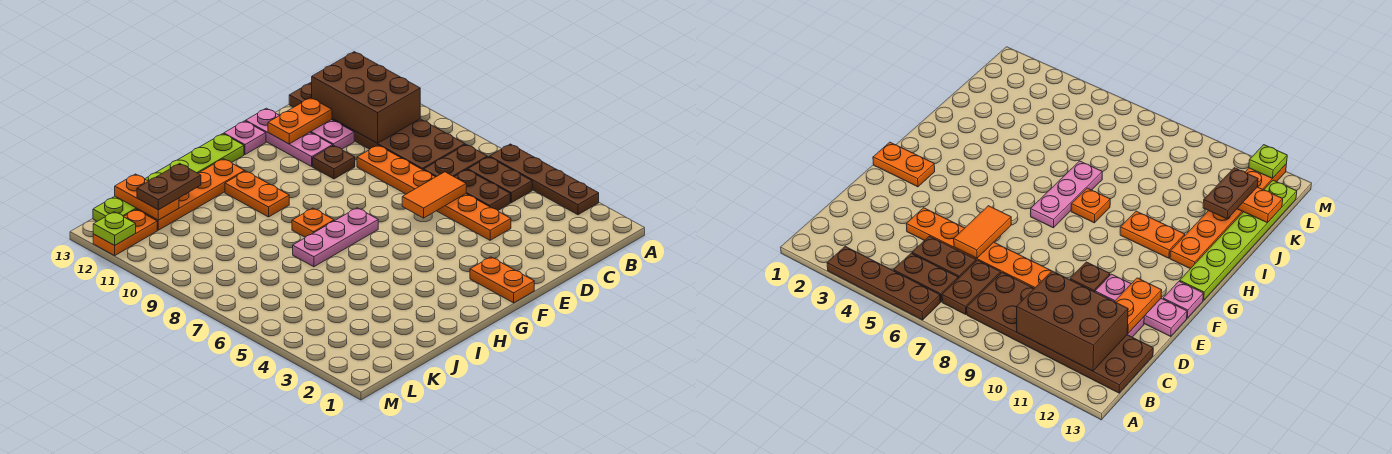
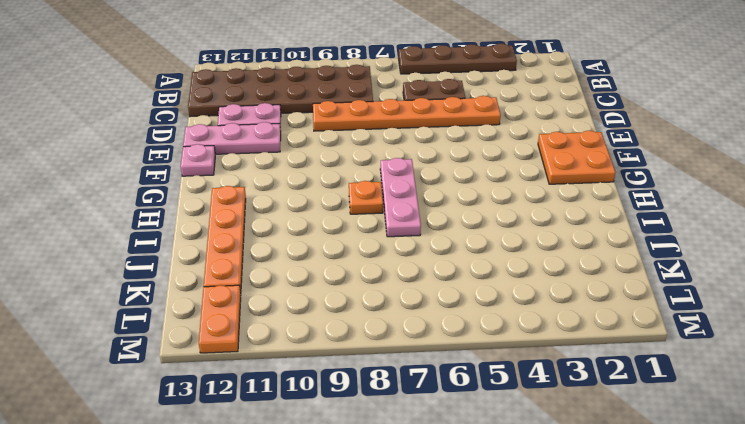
orange 2x2 plate [538,131,616,184] -> orange 1x2 plate [470,257,534,303]
none -> brown 1x2 plate [468,157,532,203]
none -> brown 1x2 plate [424,145,487,177]
none -> brown 1x1 plate [313,145,355,179]

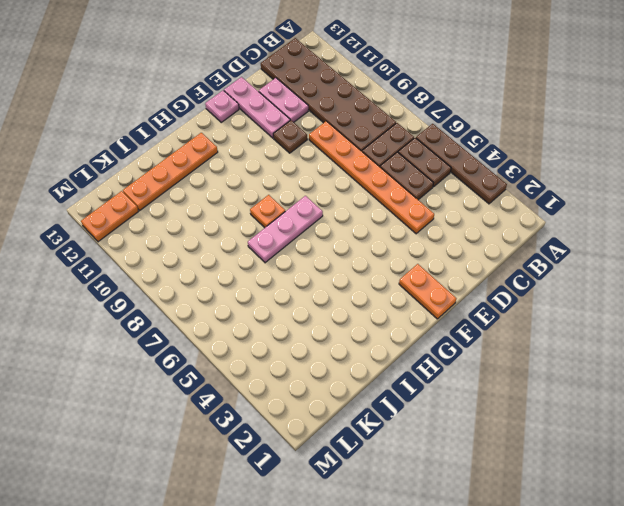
none -> lime 1x6 plate [93,134,244,221]
none -> orange 1x2 plate [225,171,289,217]
none -> brown 2x3 brick [312,52,420,143]

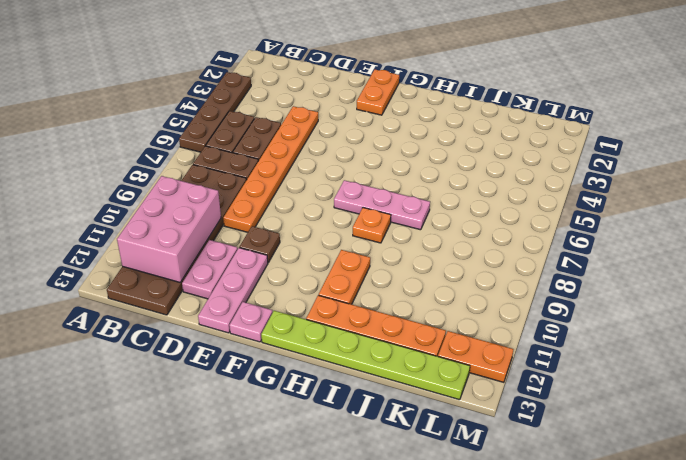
pink 2x3 brick [117,176,221,282] -> brown 2x3 brick [312,52,420,143]
none -> orange 1x2 tile [402,172,466,218]
none -> orange 1x2 plate [268,98,332,144]
none -> orange 1x2 plate [115,174,179,220]

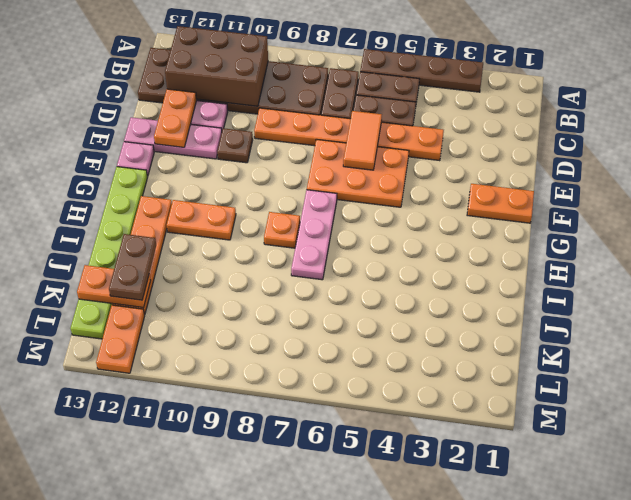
orange 2x3 plate [307,139,409,207] -> none
none -> lime 1x1 plate [93,212,136,245]

